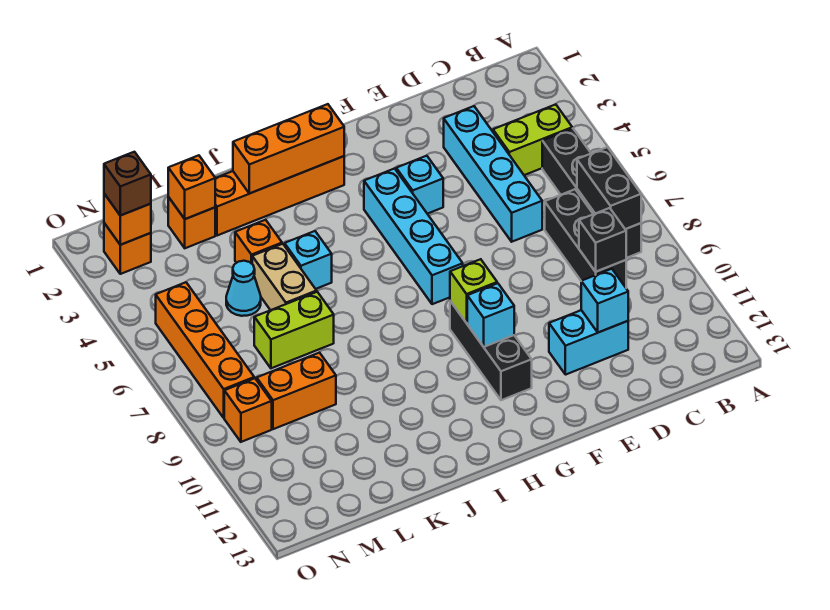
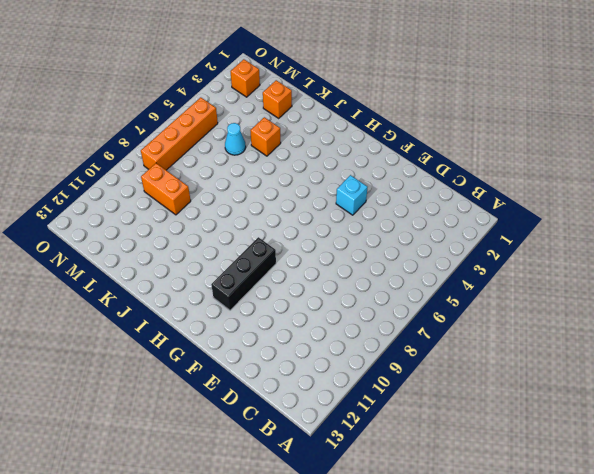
none -> lime 1x2 brick [493,104,572,175]
none -> black 1x4 brick [542,128,641,258]
none -> black 1x3 brick [545,189,626,287]

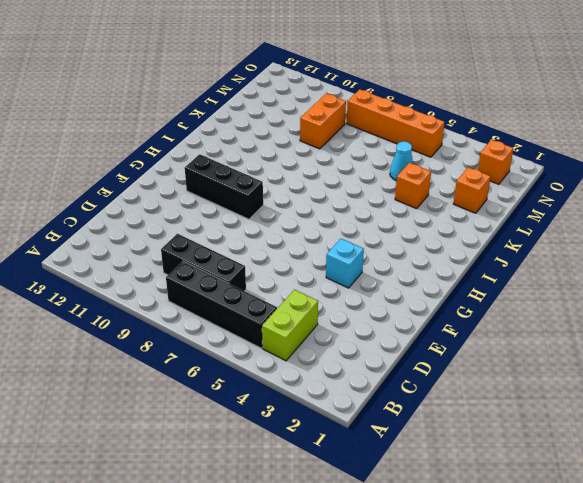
none -> cyan 1x4 brick [444,106,542,242]
none -> cyan 1x2 brick [549,310,628,375]
none -> cyan 1x4 brick [364,168,463,304]

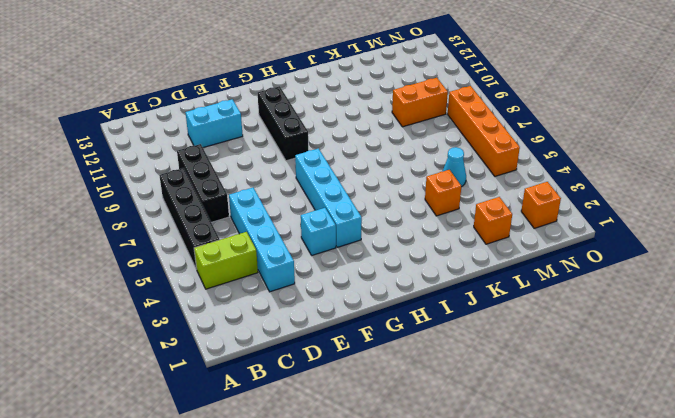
none -> orange 1x4 brick [215,156,344,236]
none -> cyan 1x1 brick [285,231,332,289]
none -> tan 1x2 brick [252,244,317,310]

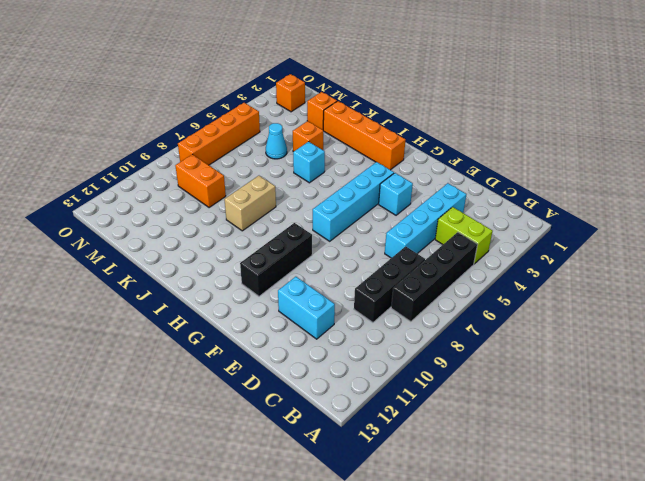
tan 1x2 brick [224,176,276,231] -> tan 1x2 brick moved to [252,244,317,310]
none -> lime 1x2 brick [254,292,334,368]
none -> orange 1x1 brick [224,378,272,442]
none -> black 1x2 brick [577,147,641,229]

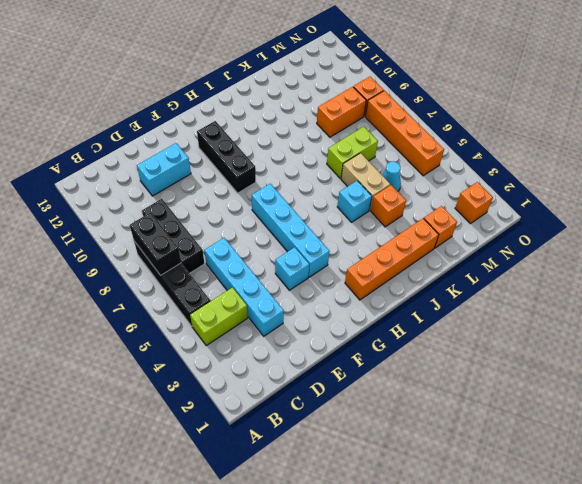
none -> black 1x1 brick [579,208,626,272]
none -> cyan 1x1 brick [581,269,628,333]
none -> lime 1x1 brick [450,259,497,323]

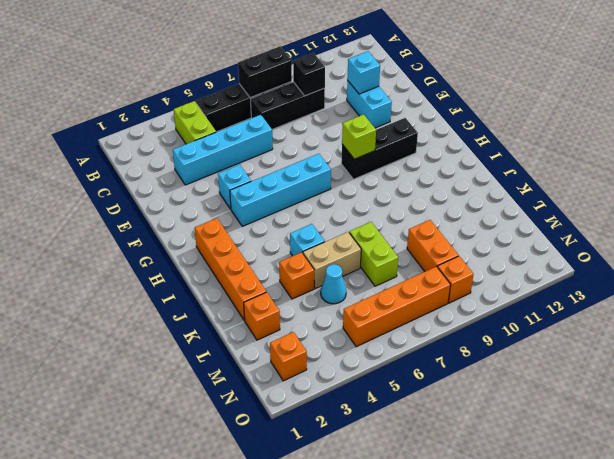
none -> cyan 1x1 brick [467,283,514,347]
none -> orange 1x3 brick [233,104,344,194]
none -> orange 1x1 brick [168,155,215,219]

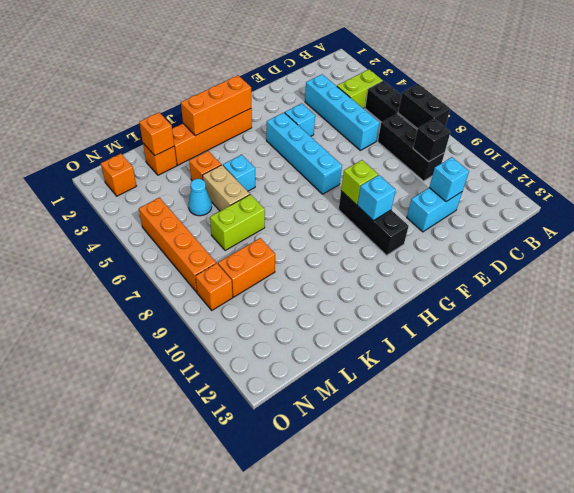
none -> orange 1x1 brick [104,194,151,245]
none -> brown 1x1 brick [104,152,151,216]

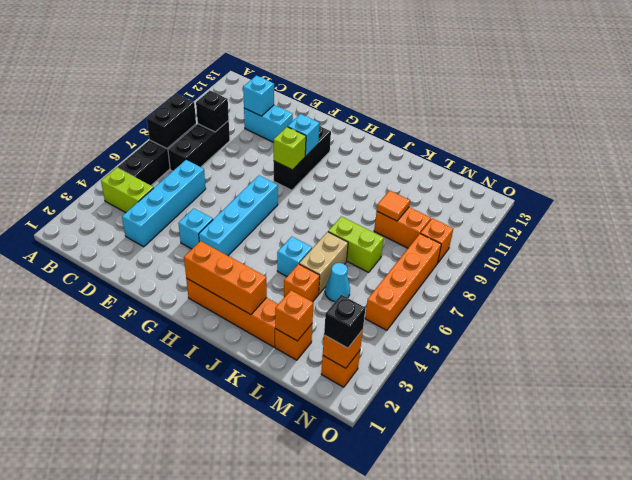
orange 1x1 tile [377,190,410,221] -> none
black 1x1 brick [324,295,366,348] -> brown 1x1 brick [104,152,151,216]

